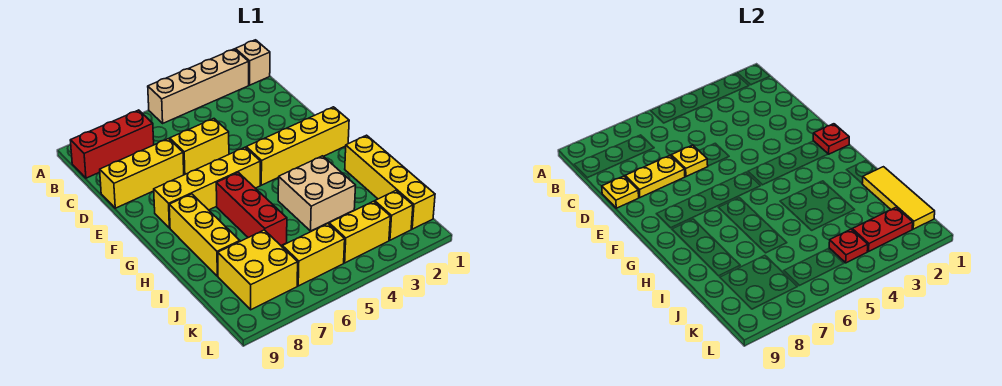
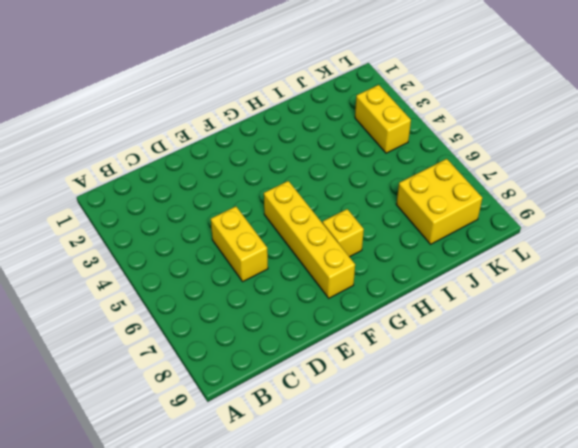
yellow 1x1 brick [323,209,364,257] -> yellow 1x1 brick moved to [375,191,413,240]
none -> tan 1x1 brick [235,40,270,85]
none -> tan 1x4 brick [148,49,249,123]
none -> red 1x3 brick [70,110,154,178]

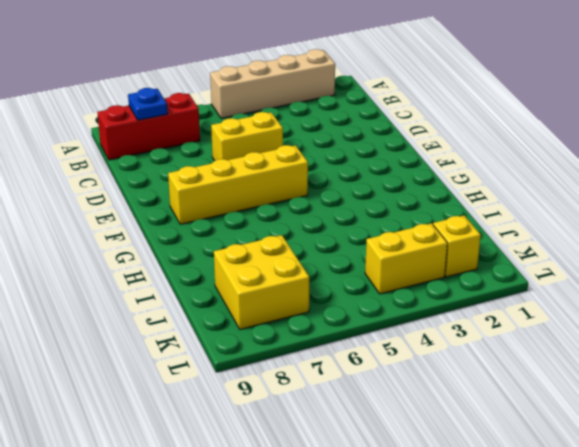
blue 1x1 plate [128,88,168,120] -> none
none -> tan 1x1 brick [235,40,270,85]
none -> yellow 1x3 brick [100,139,184,208]
none -> yellow 1x4 brick [246,107,349,185]

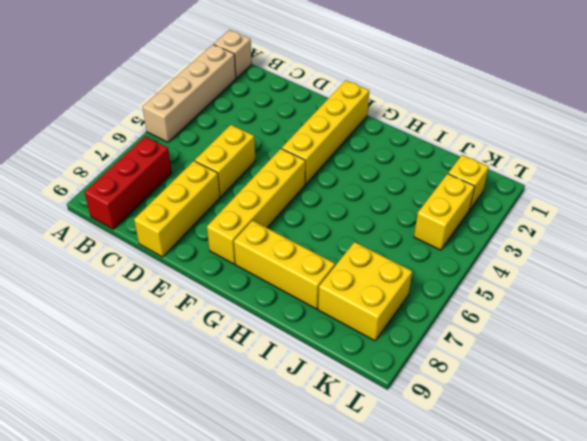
none -> red 1x3 brick [216,172,287,245]
none -> yellow 1x4 brick [345,135,435,229]
none -> tan 2x2 brick [278,156,356,231]

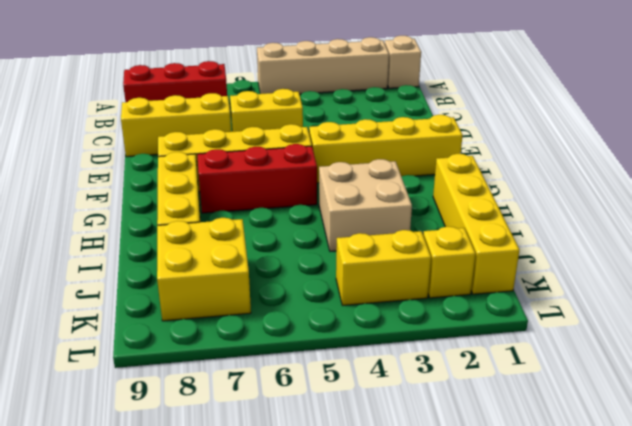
red 1x3 brick [197,144,317,213] -> red 1x3 brick turned to [216,172,287,245]
none -> yellow 1x2 brick [282,224,345,286]
none -> yellow 1x1 plate [671,145,708,176]
none -> yellow 1x2 plate [625,156,685,197]

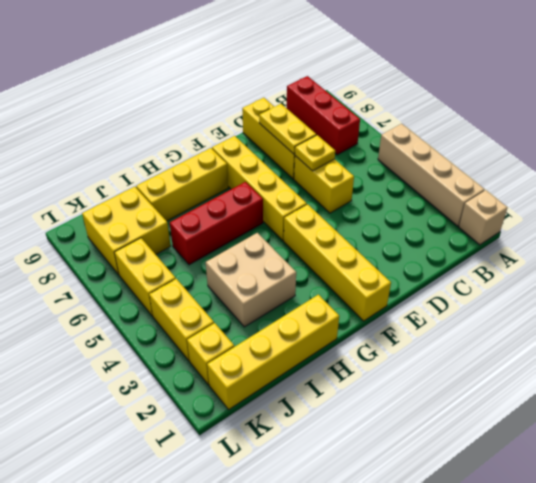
none -> yellow 1x1 plate [602,176,639,208]
none -> red 1x1 plate [813,124,849,154]
none -> yellow 1x3 tile [862,167,935,229]

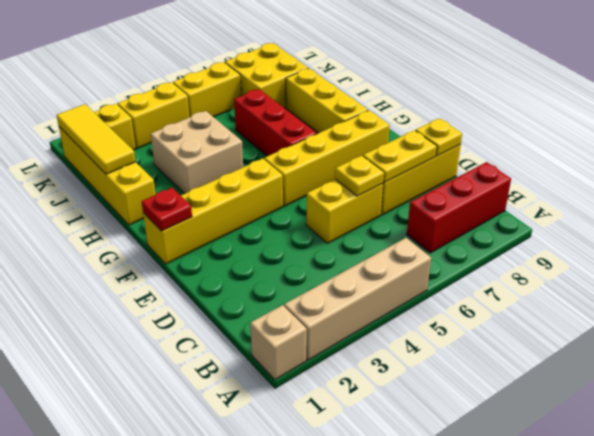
none -> red 1x2 plate [852,207,913,252]
none -> red 1x1 plate [829,229,868,263]

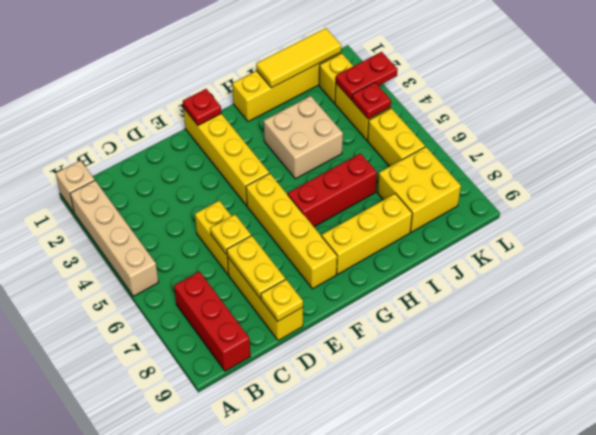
red 1x2 plate [336,52,398,100] -> red 1x2 plate turned to [852,207,913,252]

